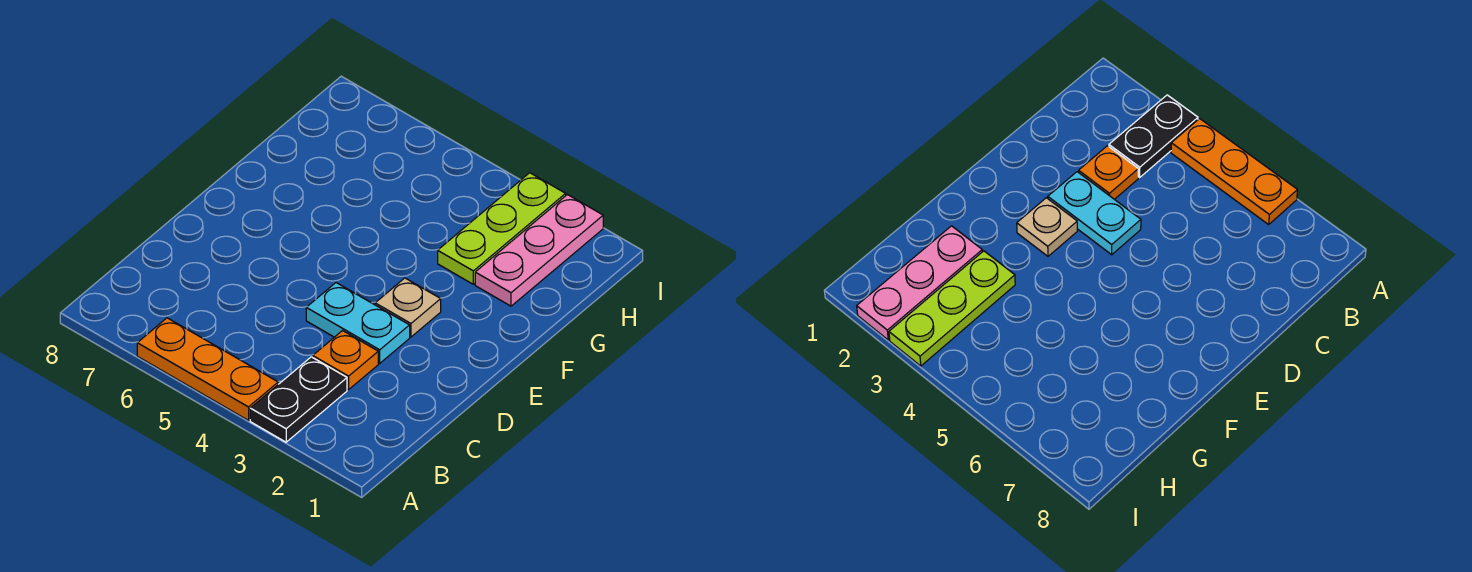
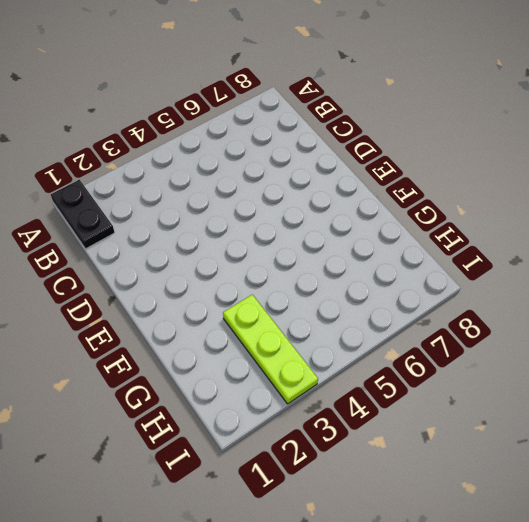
black 1x2 plate [51,180,115,249] -> black 1x2 plate moved to [250,357,347,442]
none -> orange 1x3 plate [137,318,278,420]
none -> orange 1x1 plate [313,331,378,390]

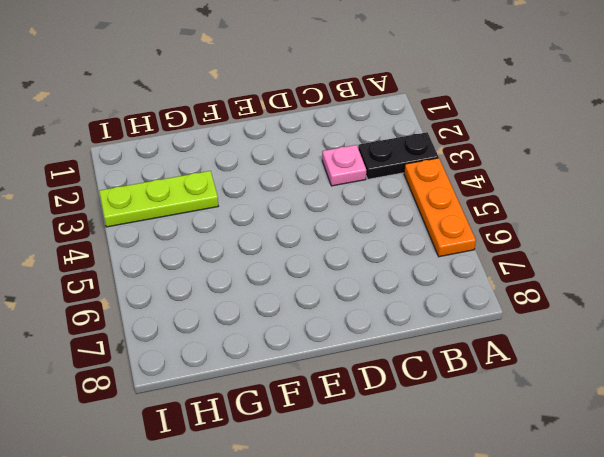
pink 1x1 plate [322,145,366,186] -> orange 1x1 plate [313,331,378,390]
none -> cyan 1x2 plate [306,283,410,363]
none -> tan 1x1 plate [375,278,441,337]

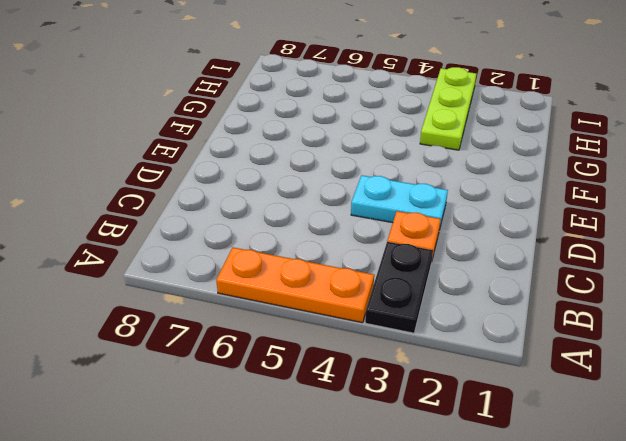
none -> tan 1x1 plate [375,278,441,337]
none -> pink 1x3 plate [475,195,603,306]

